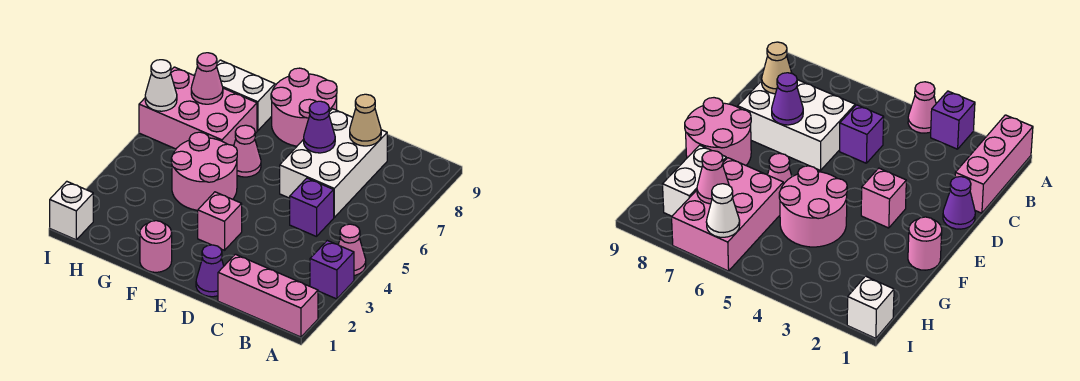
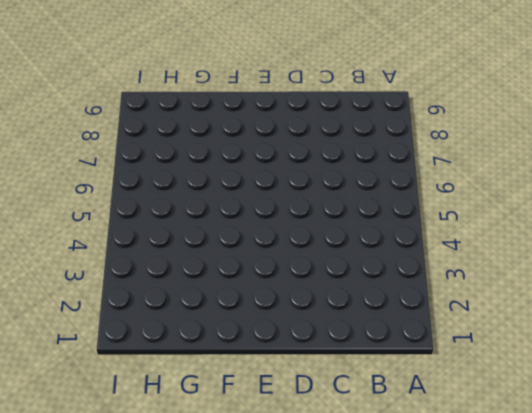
none -> pink 1x3 brick [218,254,318,337]
none -> purple 1x1 brick [310,241,354,299]
none -> pink 1x1 cone [338,224,366,275]

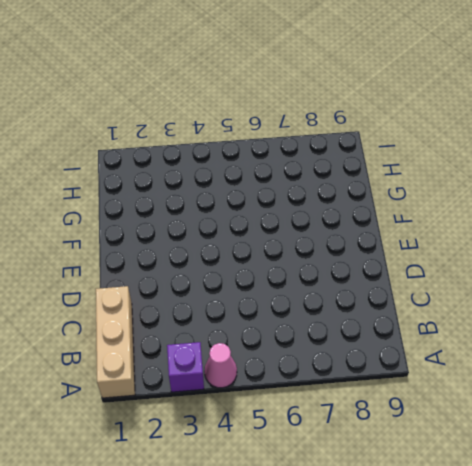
tan 1x3 brick [96,286,135,398] -> pink 1x3 brick [218,254,318,337]
none -> purple 1x1 brick [290,178,334,237]
none -> white 2x3 brick [280,109,387,217]
none -> purple 1x1 cone [196,245,224,297]

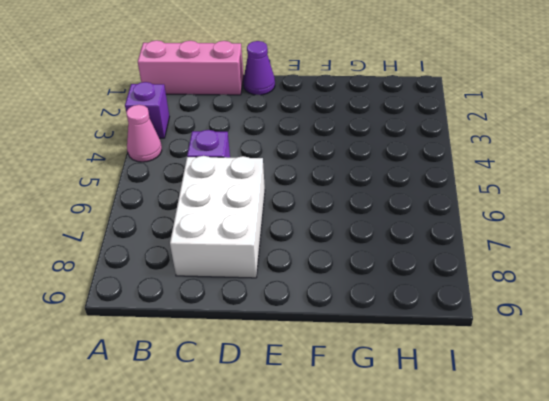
none -> pink 1x1 brick [198,192,242,250]
none -> pink 2x2 round brick [271,68,337,146]
none -> pink 1x1 round brick [140,221,172,272]

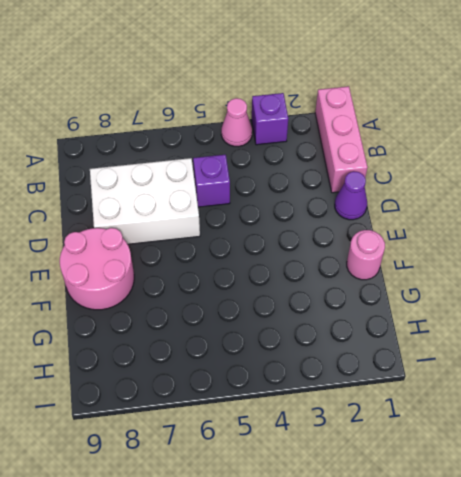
none -> pink 1x1 brick [198,192,242,250]
none -> pink 2x2 round brick [171,132,237,210]
none -> pink 1x1 cone [234,125,261,177]

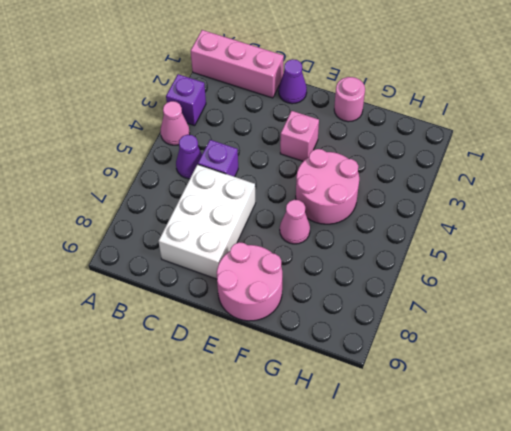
purple 1x1 cone [176,135,202,179] -> purple 1x1 cone moved to [304,101,335,153]
none -> pink 2x3 brick [139,67,257,149]
none -> white 1x2 brick [217,60,275,131]
none -> white 1x1 brick [50,181,93,240]

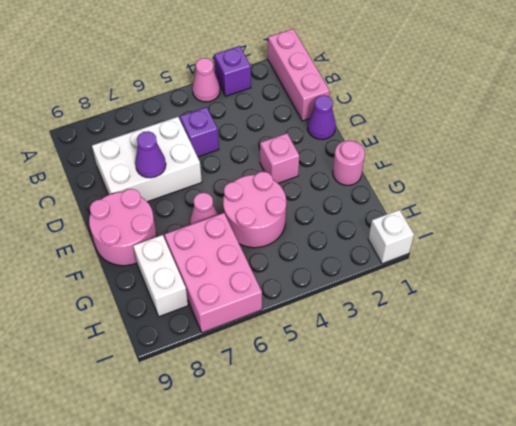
none -> tan 1x1 cone [350,94,381,146]
none -> pink 1x1 cone [191,53,223,104]
none -> white 1x1 cone [145,60,177,111]

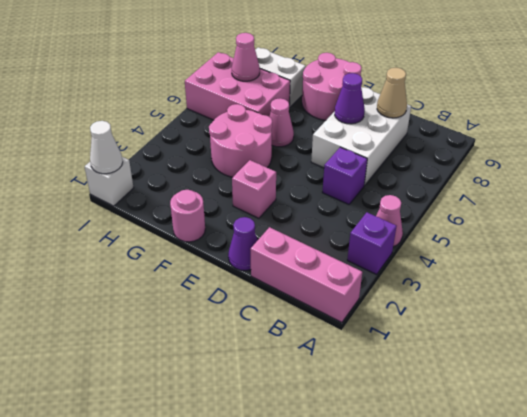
white 1x1 cone [90,121,123,174] -> white 1x1 cone moved to [145,60,177,111]

